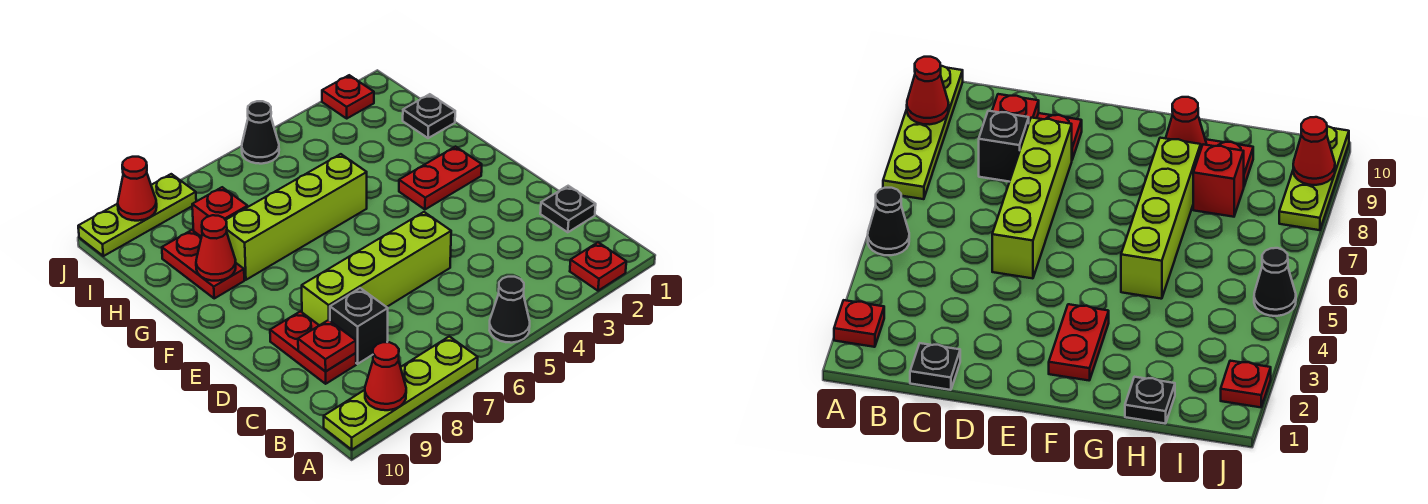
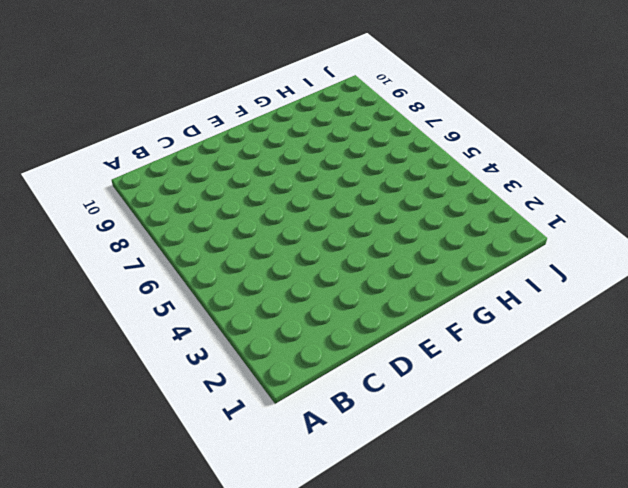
none -> red 1x1 plate [570,242,626,291]
none -> black 1x1 cone [490,277,530,343]
none -> lime 1x4 plate [324,336,478,450]

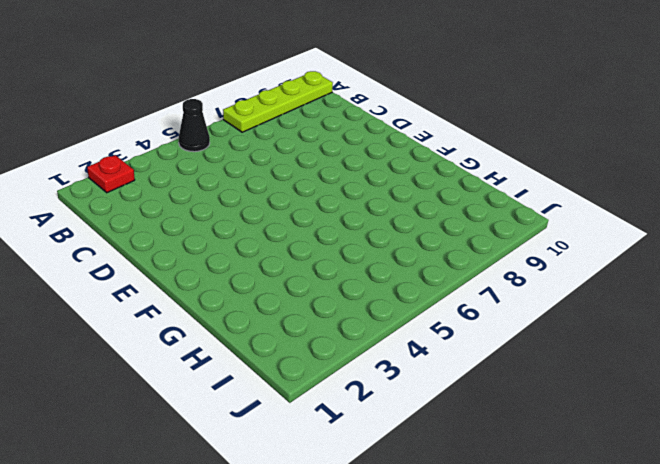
none -> black 1x1 plate [540,186,596,232]
none -> black 1x1 brick [330,288,388,364]
none -> red 1x2 plate [270,311,356,384]

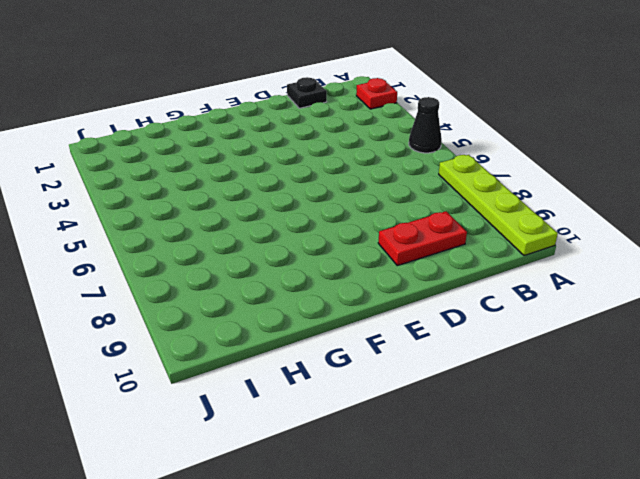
none -> black 1x1 brick [330,288,388,364]
none -> lime 1x4 brick [302,212,451,325]
none -> red 1x2 plate [399,147,482,209]

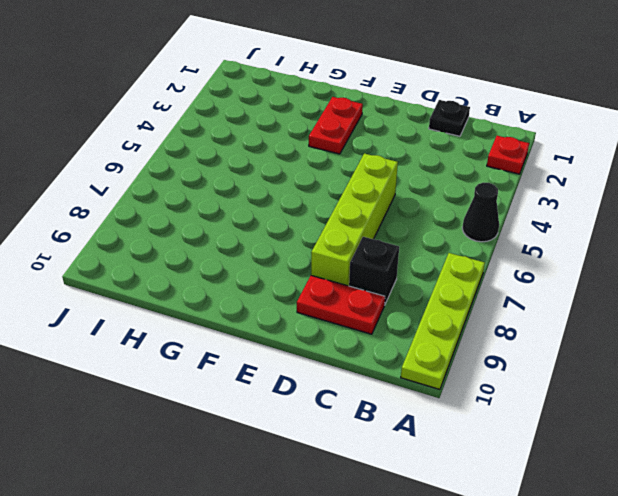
none -> lime 1x4 brick [226,154,367,280]
none -> red 1x2 plate [162,230,244,298]
none -> black 1x1 plate [403,94,455,138]

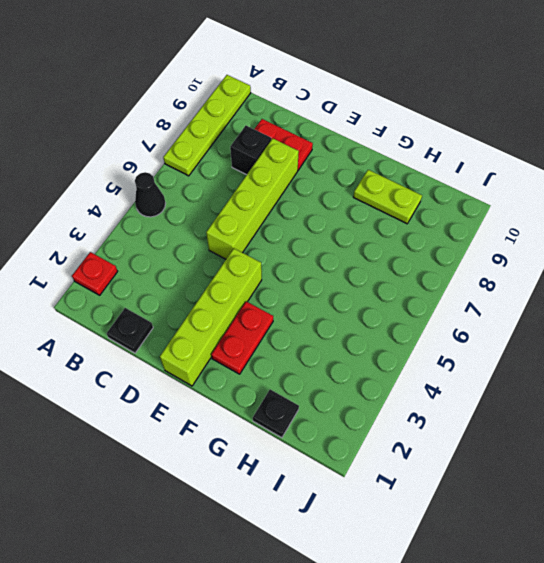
lime 1x4 brick [160,249,262,386] -> lime 1x4 brick moved to [226,154,367,280]
lime 1x2 plate [353,170,422,224] -> red 1x2 plate [162,230,244,298]
none -> red 1x1 brick [192,187,248,237]
none -> red 1x1 plate [322,75,374,118]
none -> black 1x1 cone [242,101,279,164]

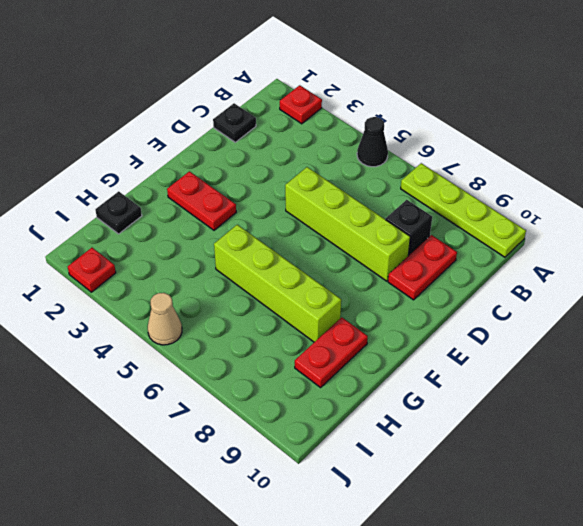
tan 1x1 cone [148,293,182,345] -> black 1x1 cone [242,101,279,164]
none -> red 1x1 brick [192,187,248,237]
none -> lime 1x3 plate [78,174,196,256]
none -> red 1x1 cone [365,342,406,410]

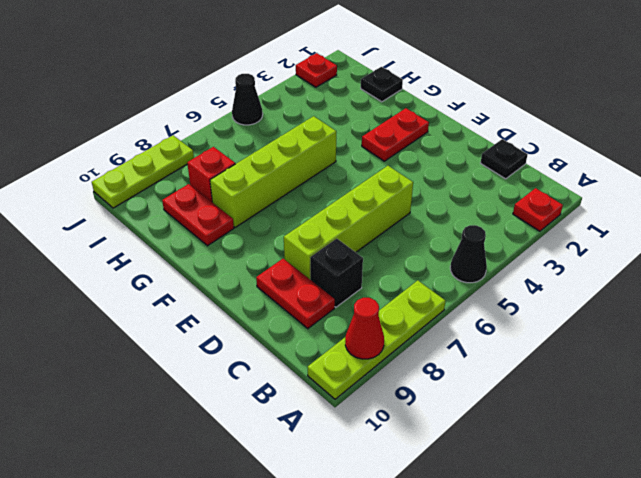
none -> red 1x1 plate [298,320,356,372]
none -> red 1x1 cone [196,215,236,281]
none -> red 1x1 cone [118,157,157,221]

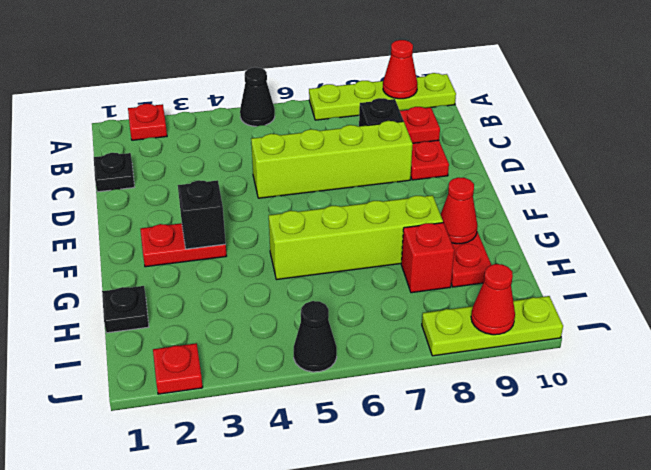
black 1x1 brick [178,180,226,249] -> none

